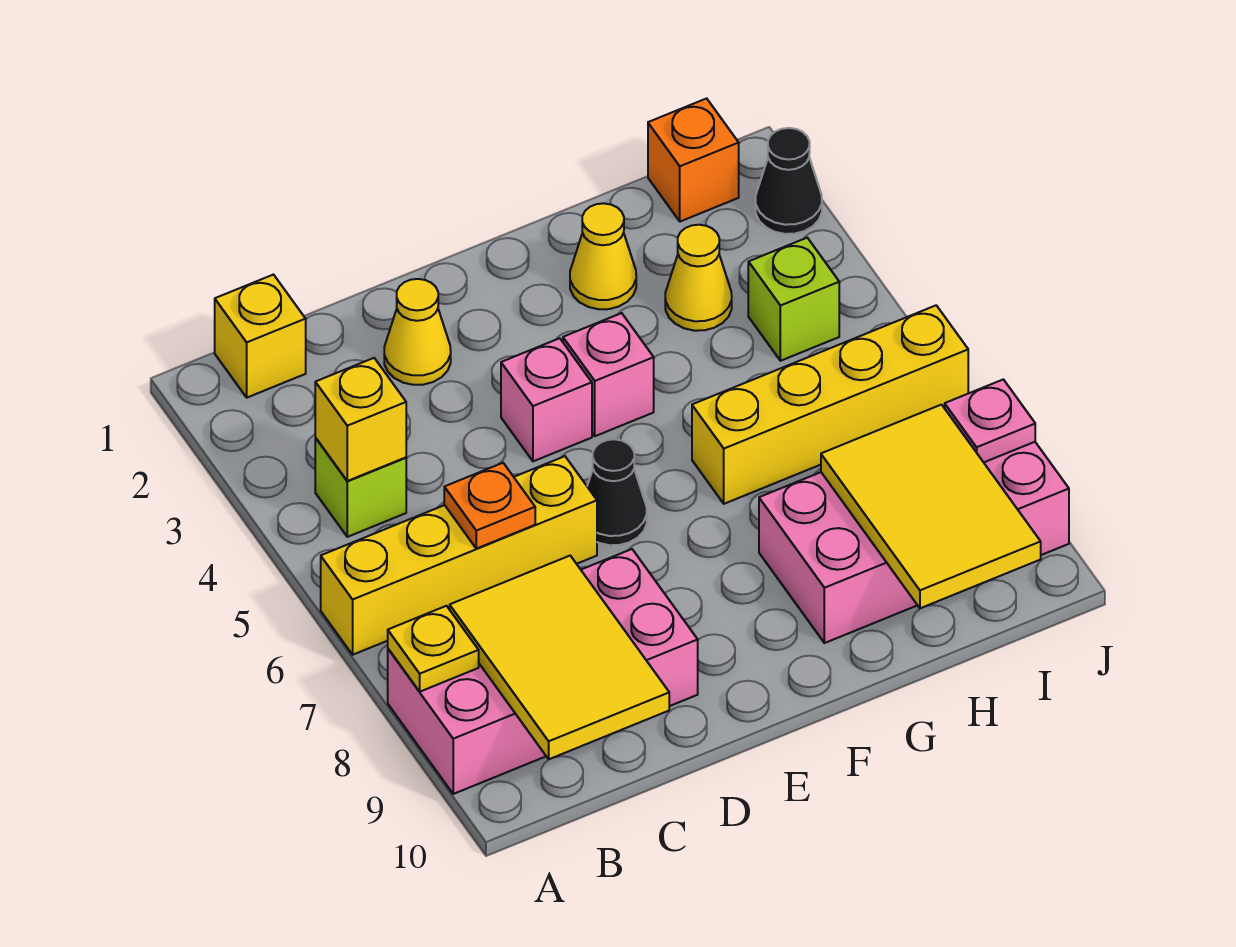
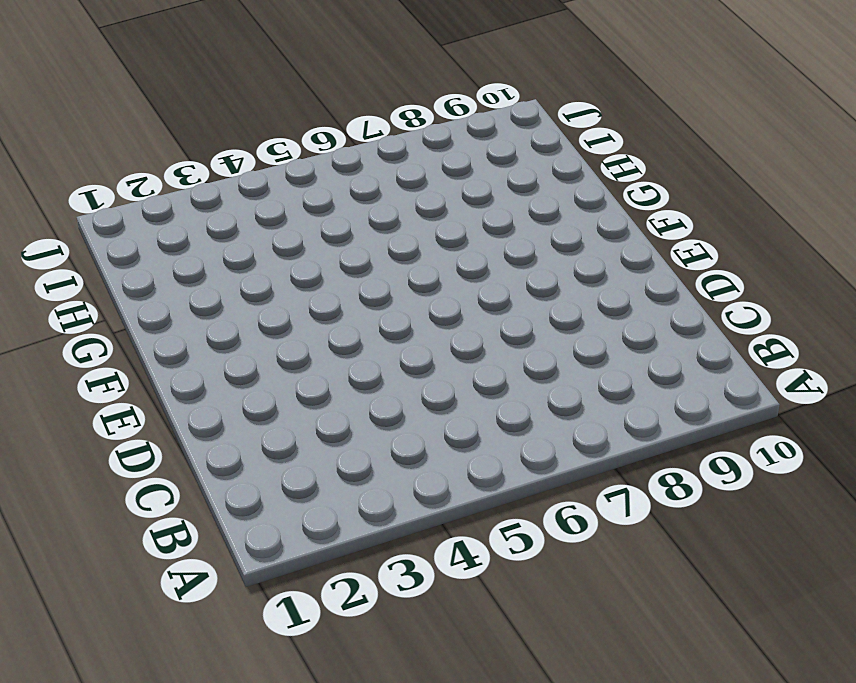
none -> yellow 1x4 brick [321,456,597,655]
none -> pink 2x4 brick [388,549,698,794]
none -> yellow 1x1 brick [215,275,306,398]

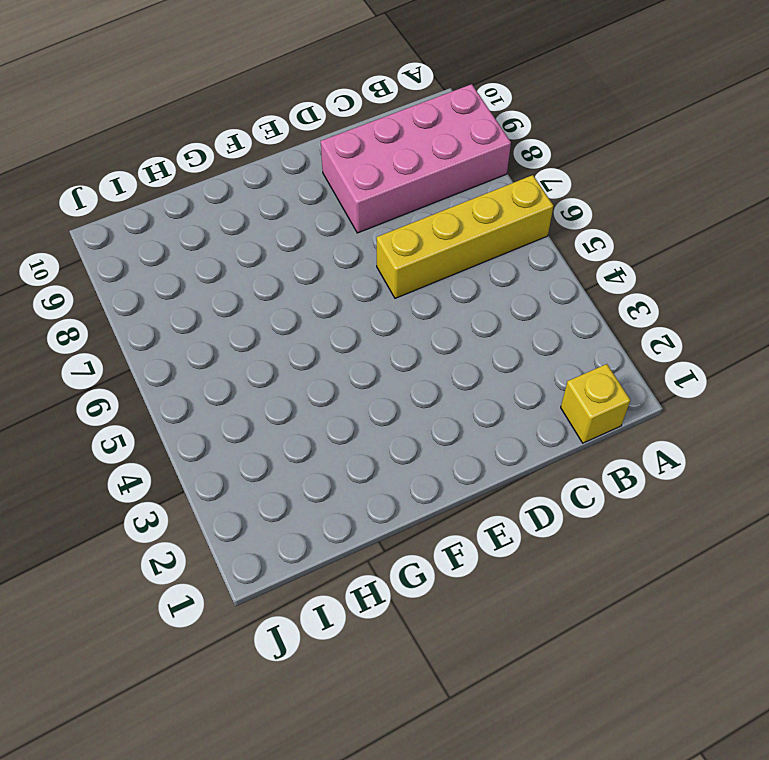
none -> lime 1x1 brick [315,438,406,537]
none -> yellow 1x1 cone [384,279,451,385]
none -> pink 1x1 brick [501,338,592,461]

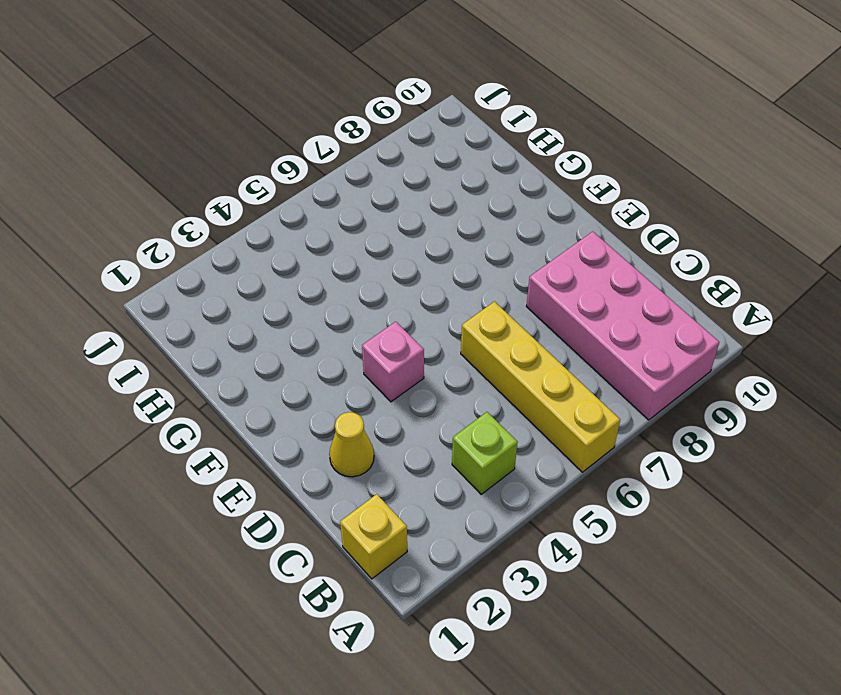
none -> black 1x1 cone [587,439,647,545]
none -> pink 1x1 brick [563,313,654,436]
none -> yellow 1x1 cone [570,203,636,309]

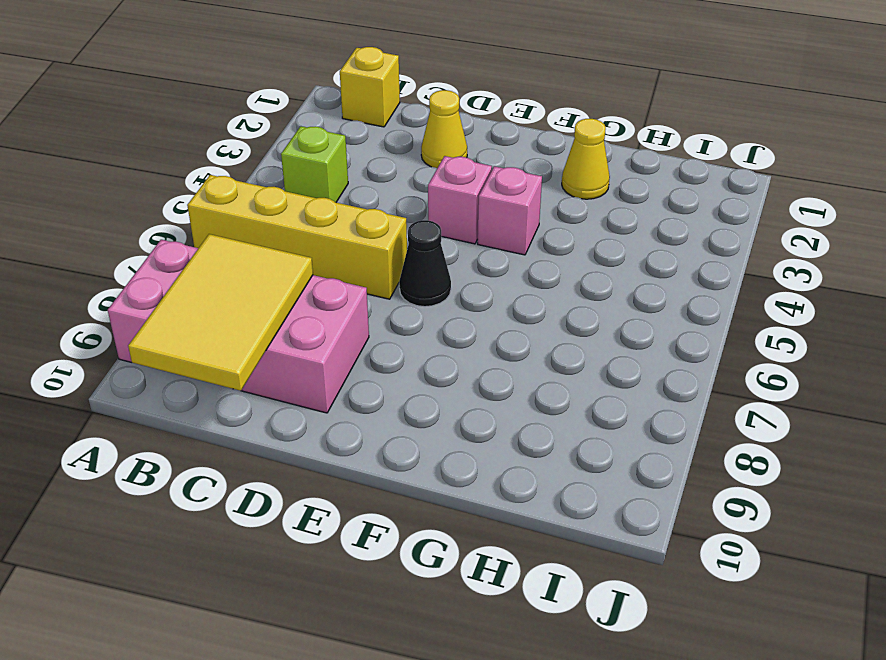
none -> yellow 1x4 brick [692,305,968,504]
none -> pink 2x4 brick [759,442,1069,643]
none -> yellow 1x1 cone [665,225,732,331]

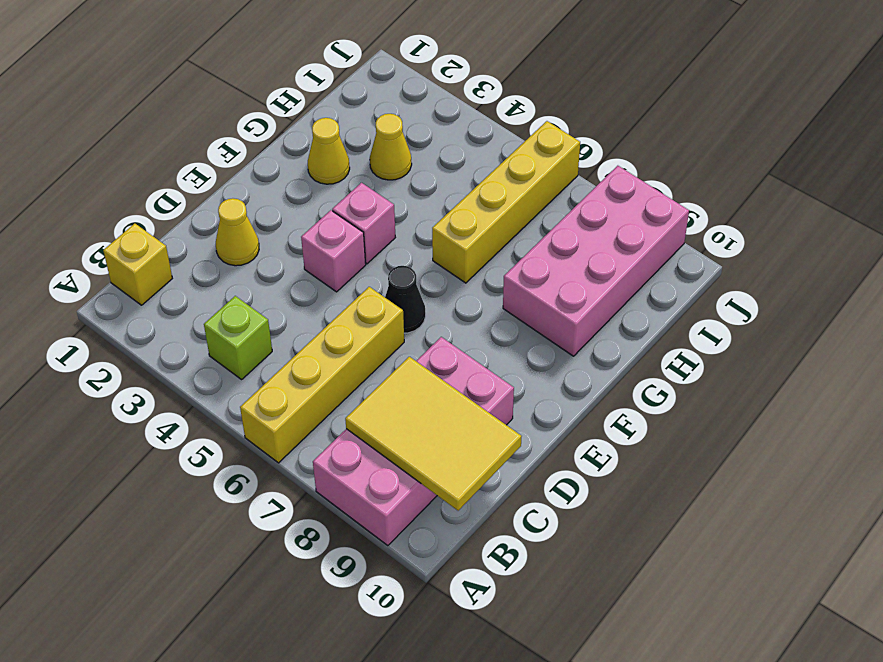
none -> orange 1x1 brick [648,98,739,222]
none -> lime 1x1 brick [748,238,839,361]
none -> black 1x1 cone [755,128,822,234]

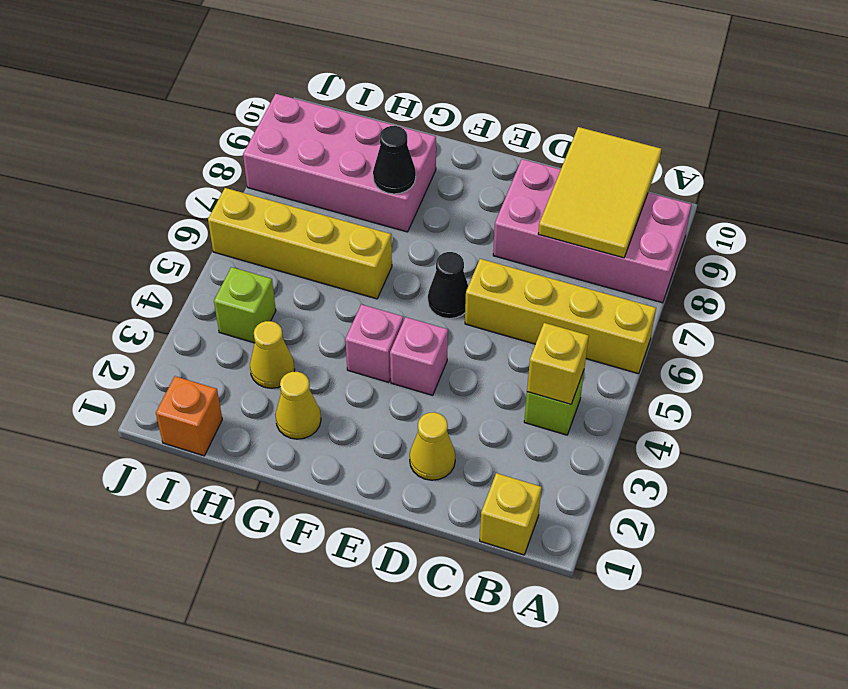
black 1x1 cone [373,126,416,194] -> black 1x1 cone moved to [755,128,822,234]
none -> yellow 1x1 plate [388,606,479,692]
none -> orange 1x1 plate [444,463,535,549]
none -> yellow 2x3 tile [821,405,1041,608]

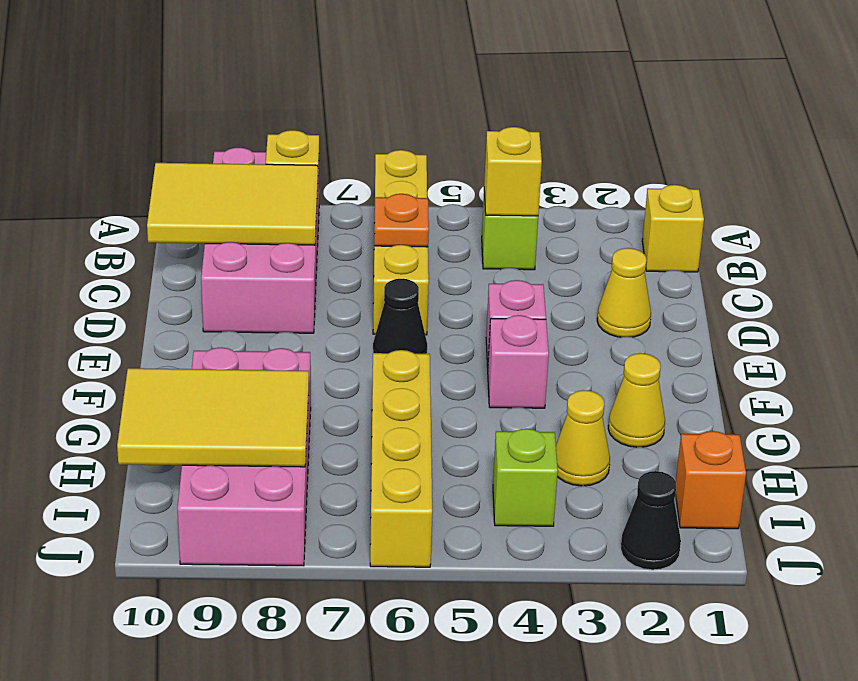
none -> pink 1x1 plate [945,379,1035,462]

